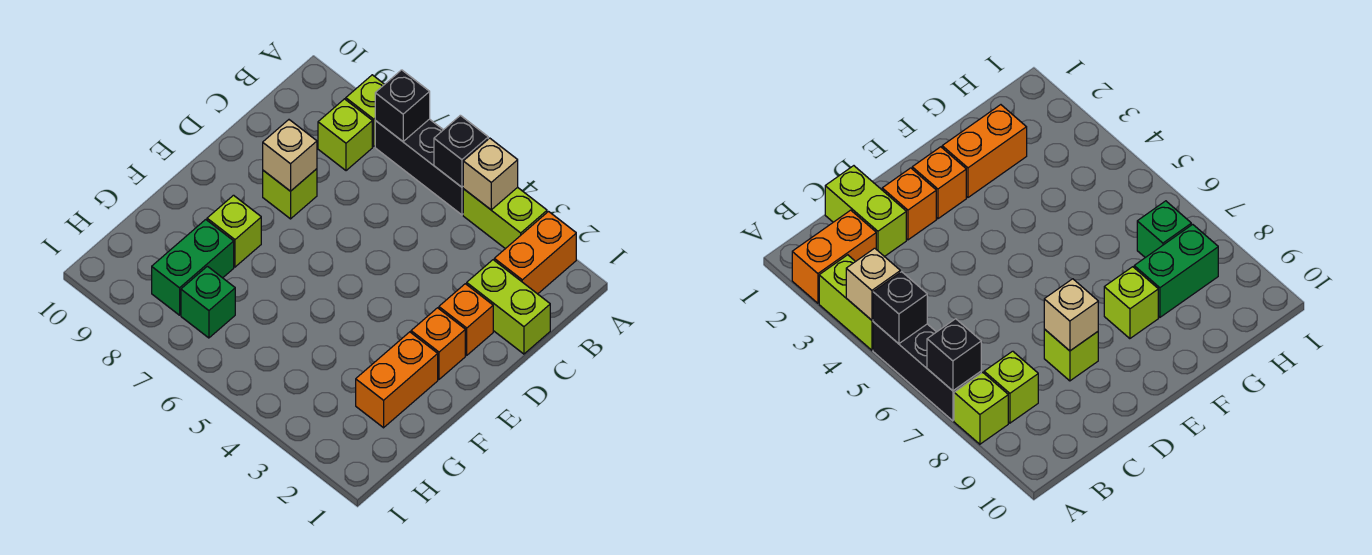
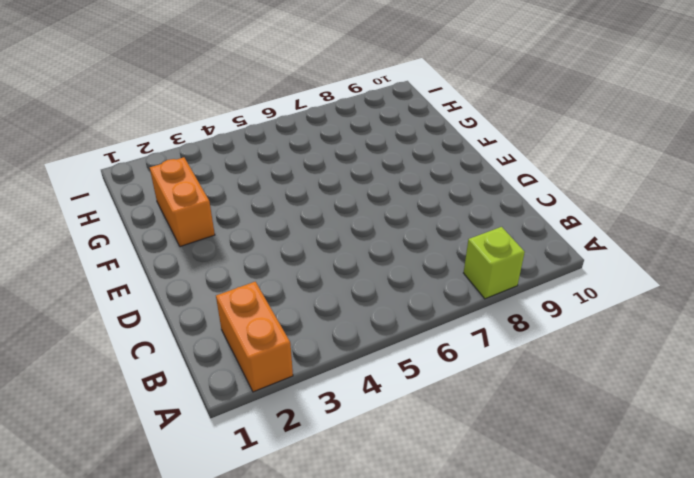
none -> lime 1x2 brick [463,187,547,249]
none -> black 1x3 brick [375,119,463,215]
none -> lime 1x1 brick [318,99,372,171]

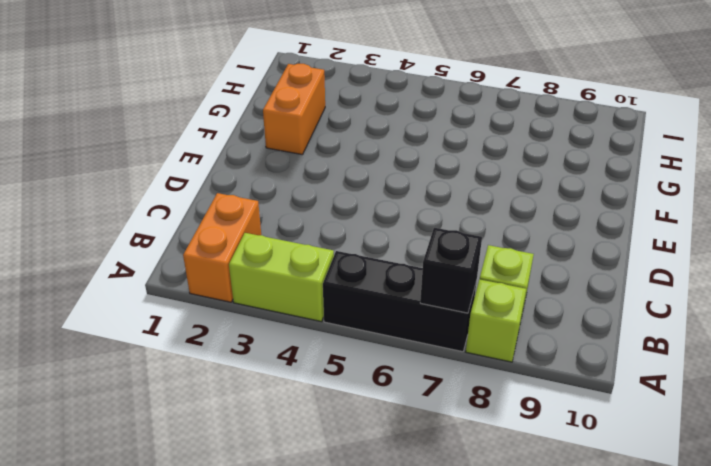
none -> lime 1x2 brick [467,260,550,354]
none -> orange 1x1 brick [439,284,493,355]
none -> lime 1x1 brick [263,169,317,219]

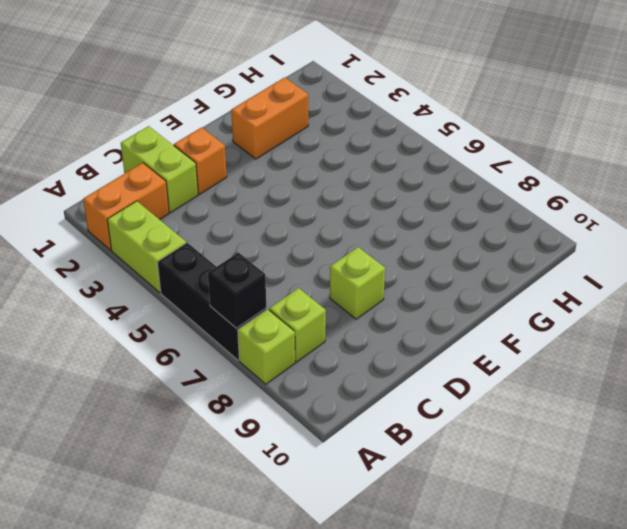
none -> orange 1x1 brick [411,308,465,379]
none -> lime 1x1 brick [207,195,261,267]
none -> green 1x2 brick [152,220,234,315]

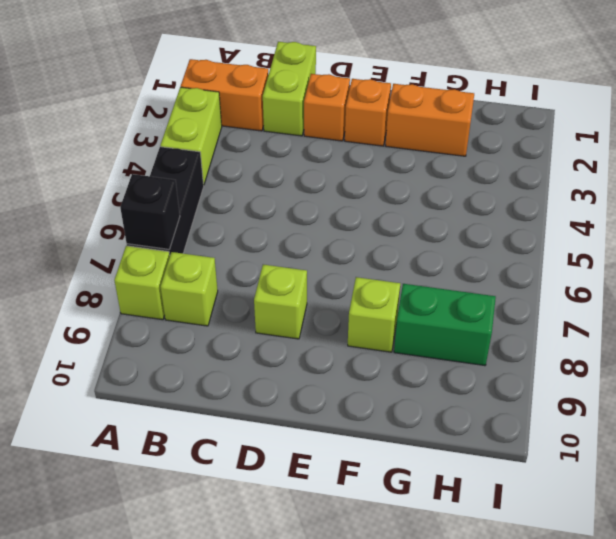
none -> green 1x1 brick [181,266,235,338]
none -> tan 1x1 brick [463,138,518,210]
none -> black 1x1 brick [434,115,488,187]

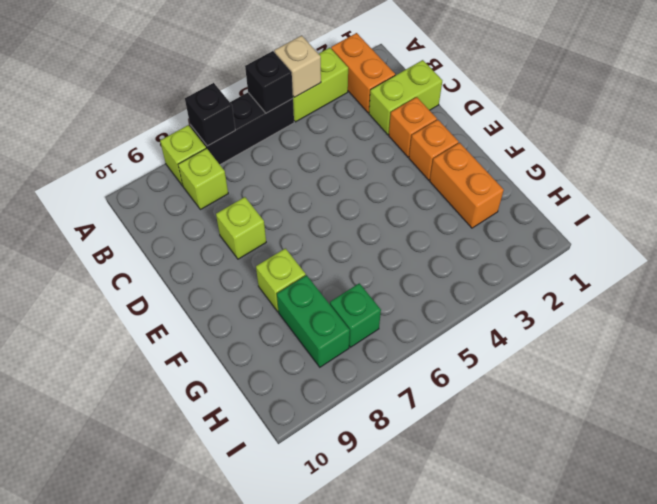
none -> tan 1x1 brick [263,120,317,191]

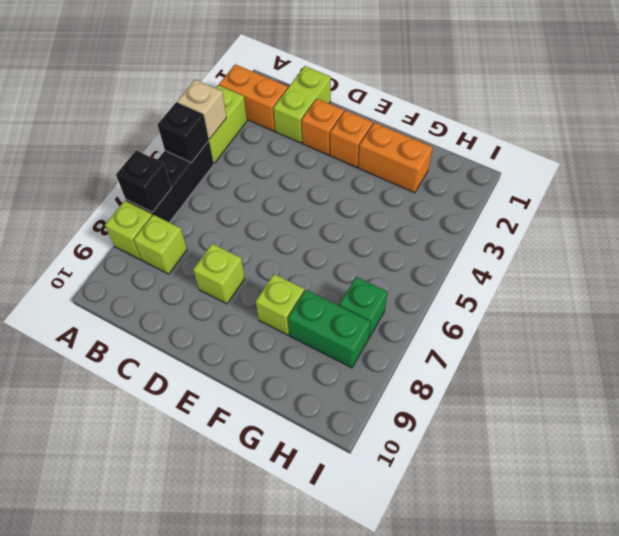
none -> tan 1x1 brick [263,120,317,191]

